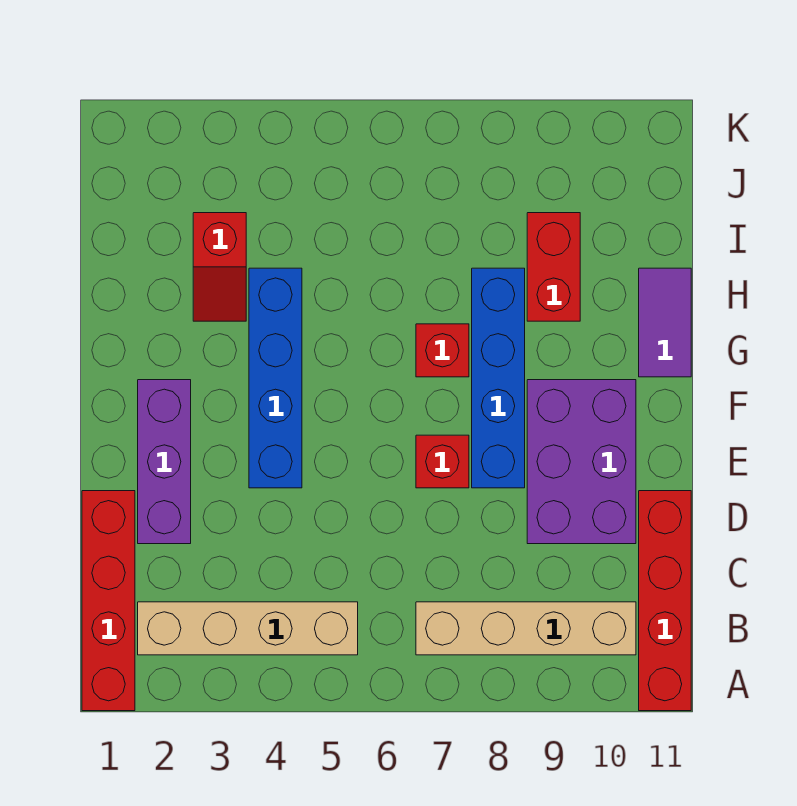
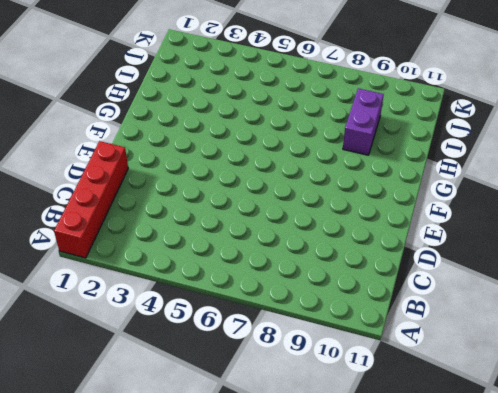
purple 1x2 brick [343,88,384,155] -> red 1x2 brick [527,213,580,321]
none -> red 1x4 brick [639,491,691,711]
none -> tan 1x4 brick [138,602,358,655]
none -> tan 1x4 brick [416,602,636,655]

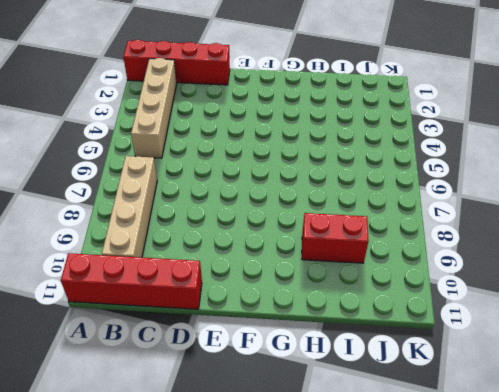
none -> purple 1x3 brick [138,380,191,544]
none -> purple 2x3 brick [527,380,636,544]
none -> blue 1x4 brick [249,268,302,488]

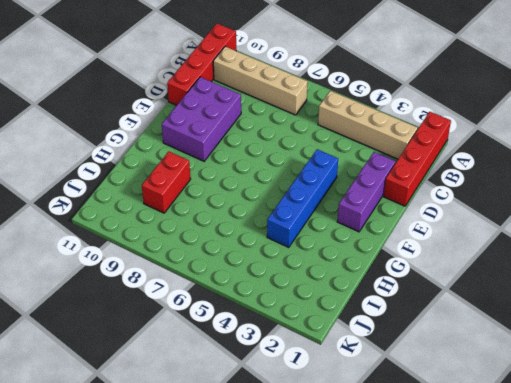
none -> red 1x1 brick [416,435,469,488]
none -> blue 1x4 brick [472,268,525,488]
none -> red 1x1 brick [416,324,469,377]

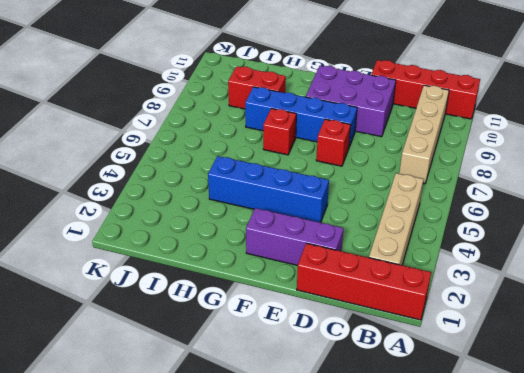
none -> purple 1x2 tile [639,268,691,377]
none -> red 1x2 slope [193,213,246,321]

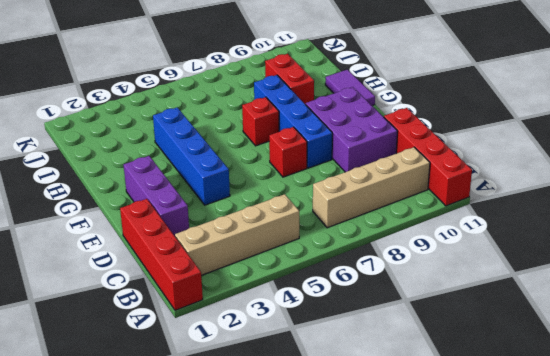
none -> red 1x2 slope [193,213,246,321]

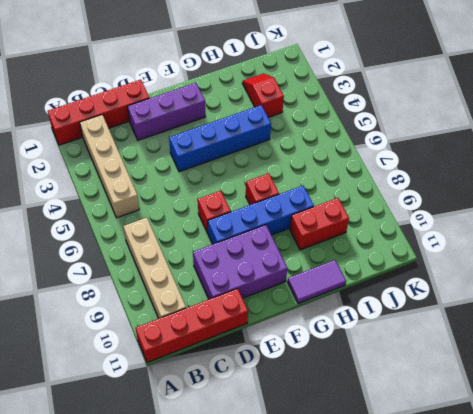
red 1x2 slope [242,74,284,117] -> red 1x2 slope turned to [193,213,246,321]

